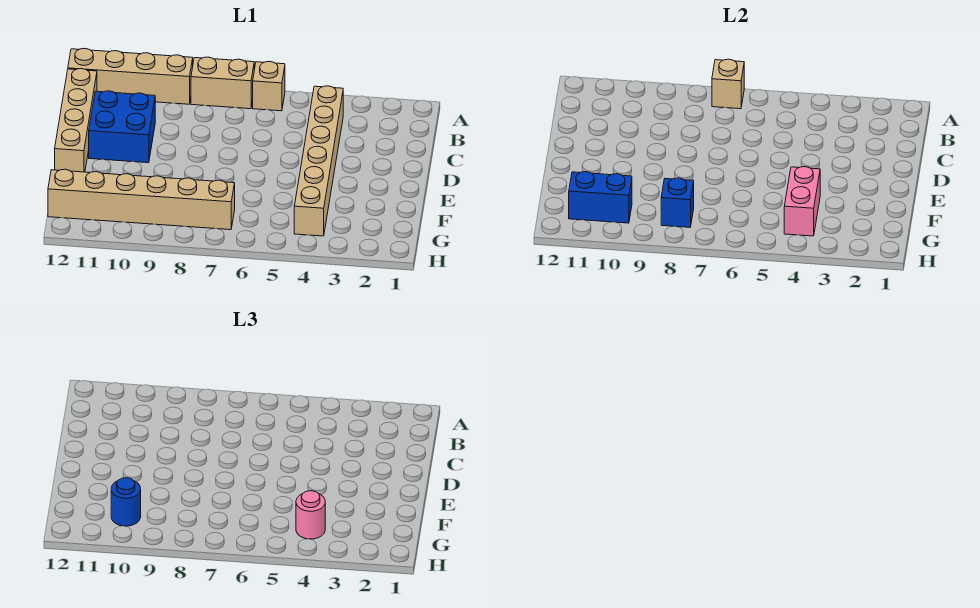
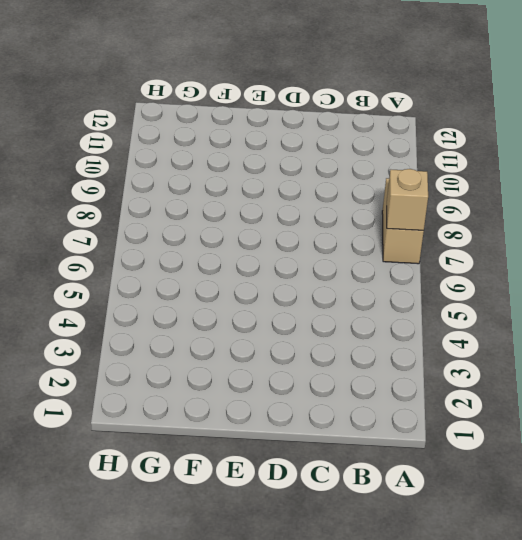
none -> tan 1x1 brick [253,61,285,111]
none -> tan 1x4 brick [68,49,193,104]
none -> tan 1x6 brick [294,86,343,236]

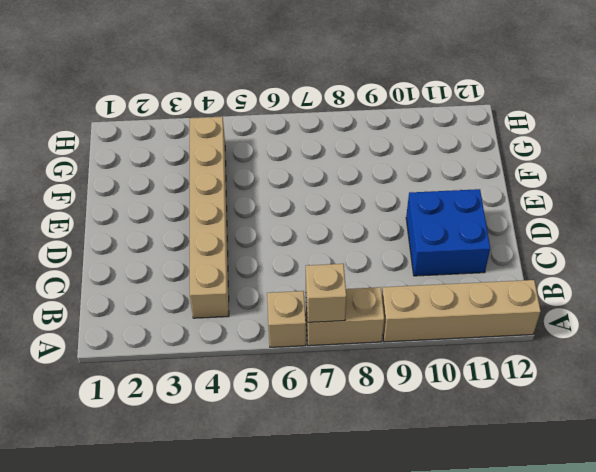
none -> tan 1x4 brick [55,69,97,172]
none -> tan 1x6 brick [48,169,235,230]
none -> pink 1x2 brick [784,167,820,236]

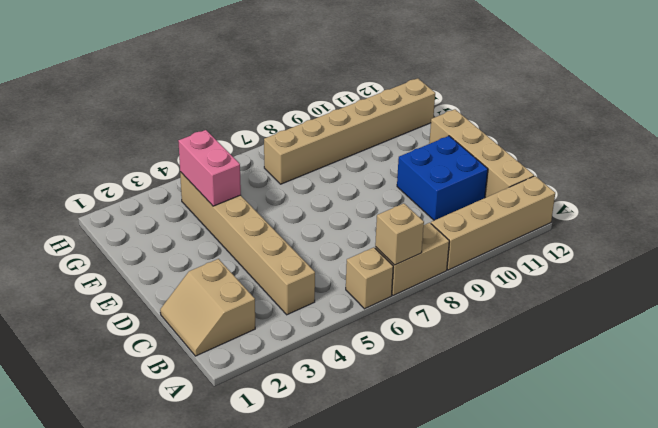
tan 2x2 slope [160,259,255,356] -> none
none -> blue 1x1 brick [661,178,694,227]
none -> blue 1x2 brick [569,172,632,223]
none -> pink 1x1 round brick [296,491,325,539]

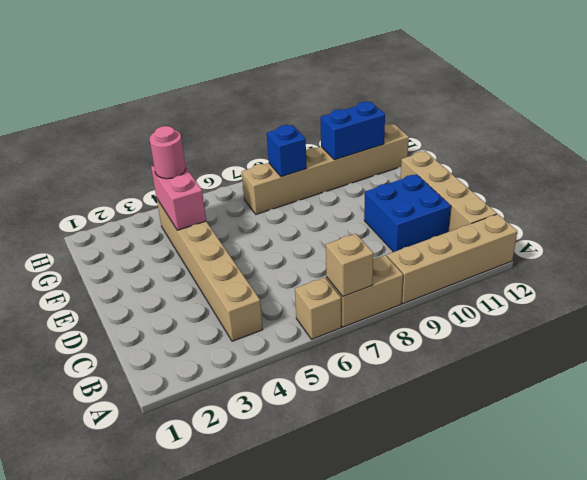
none -> blue 1x1 round brick [111,478,141,526]

